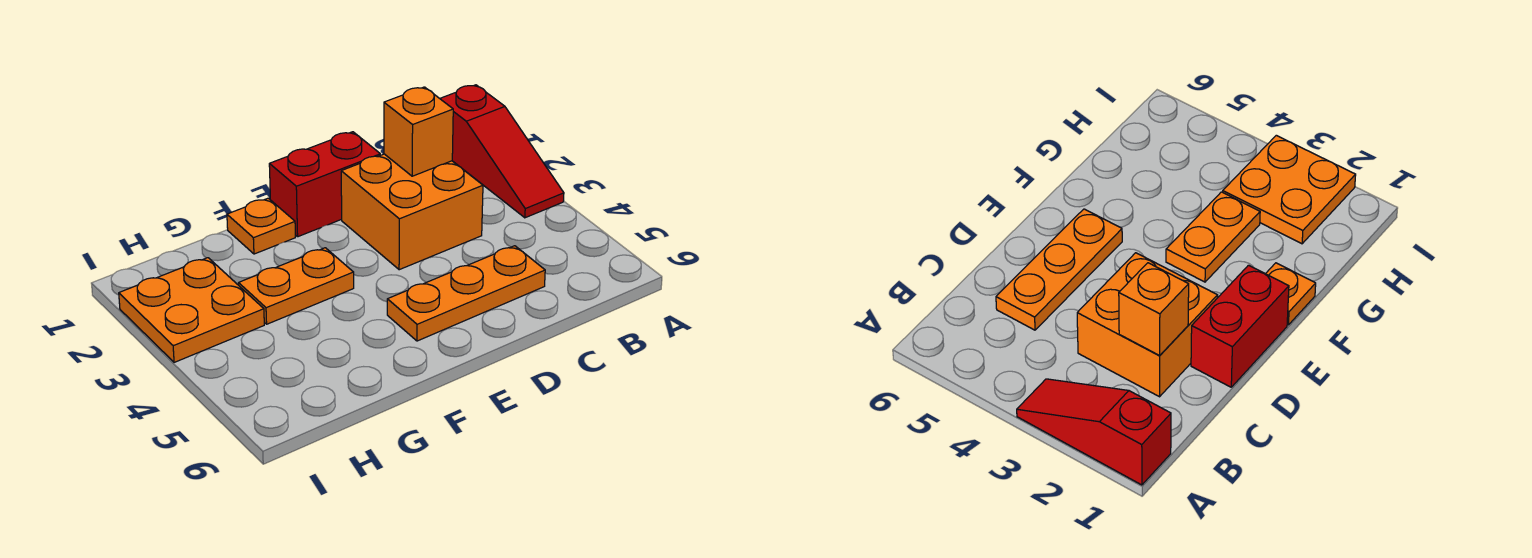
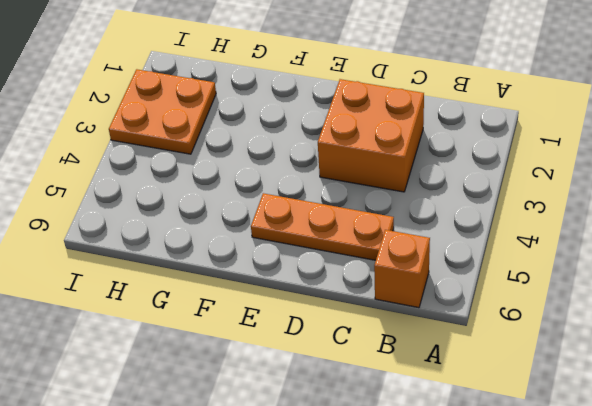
orange 1x1 brick [374,230,430,308] -> orange 1x1 brick moved to [384,87,453,176]
none -> red 1x3 slope [440,85,564,218]
none -> red 1x2 brick [269,132,380,237]

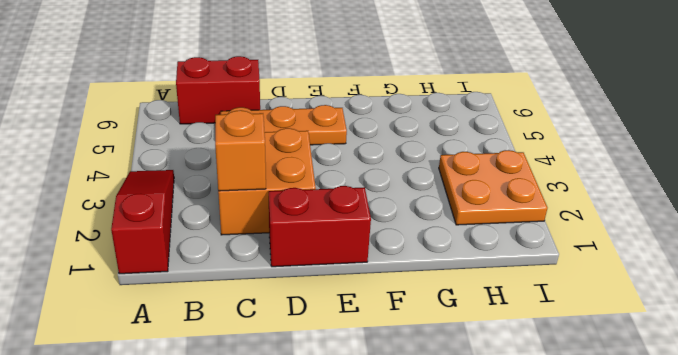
red 1x2 brick [176,56,260,124] -> none
none -> orange 1x1 plate [227,198,295,254]
none -> orange 1x2 plate [239,248,354,324]

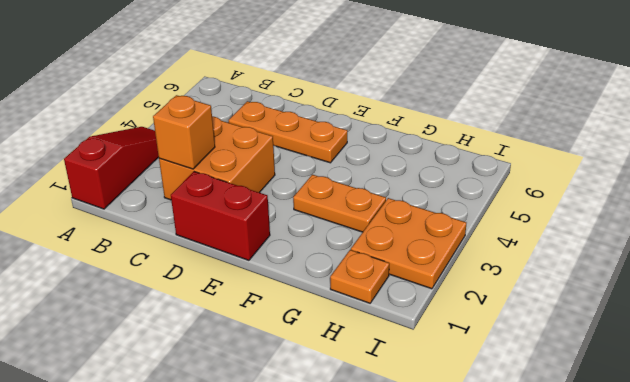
orange 1x1 plate [330,250,389,303] -> orange 1x1 plate moved to [227,198,295,254]

